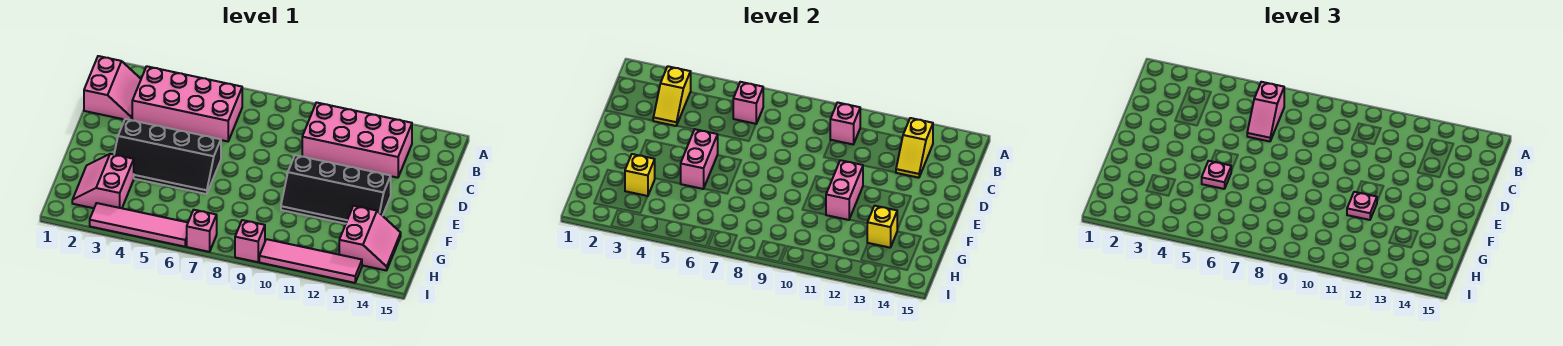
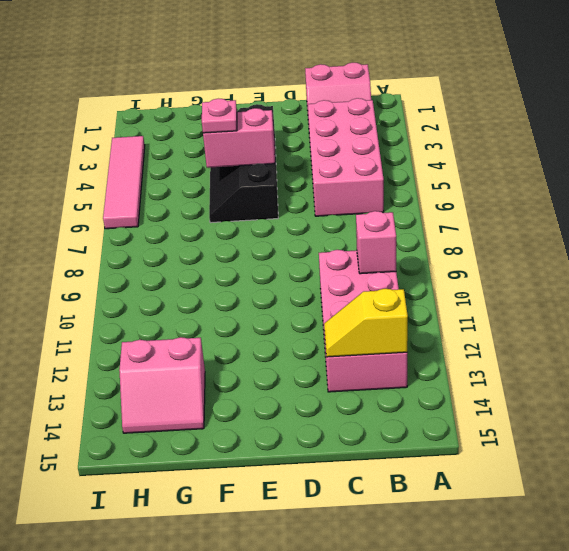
none -> black 2x4 slope [281,155,391,224]
none -> pink 2x2 slope [72,154,134,208]
none -> pink 1x1 brick [187,210,217,252]

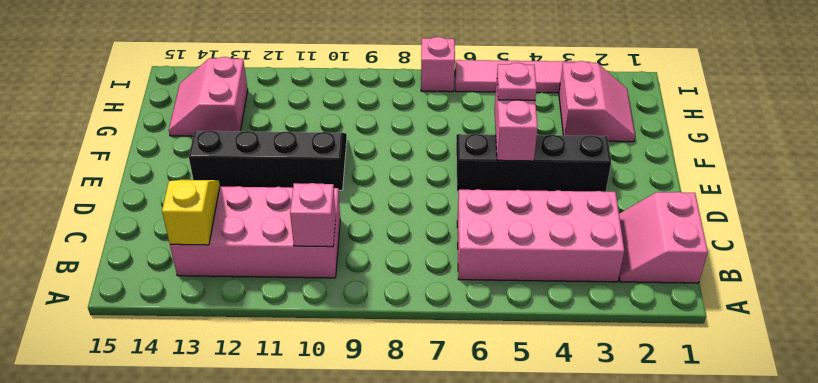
none -> pink 1x1 brick [235,220,265,262]
none -> pink 1x4 tile [259,239,362,283]
none -> yellow 1x2 slope [653,66,691,126]

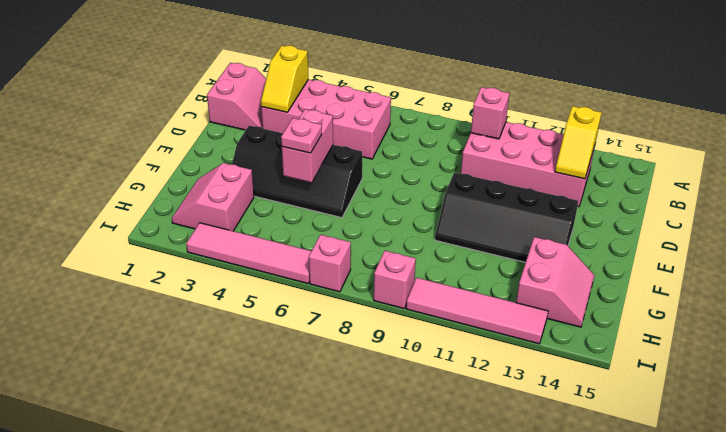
none -> pink 1x1 brick [733,82,763,124]
none -> pink 1x2 brick [826,160,863,220]
none -> yellow 1x1 brick [625,154,655,196]

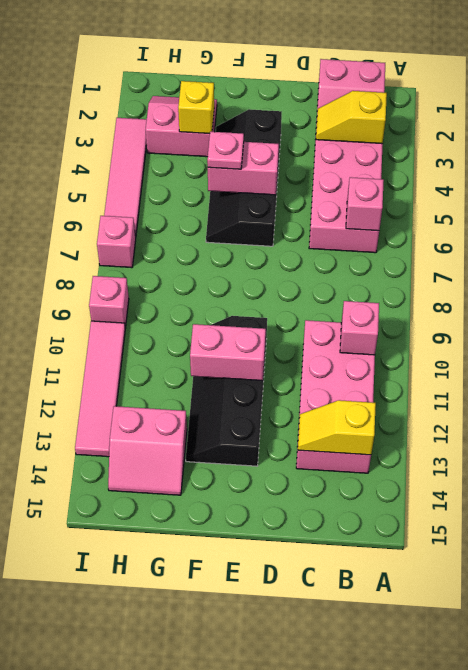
none -> yellow 1x1 brick [867,206,897,248]
none -> pink 1x2 slope [1247,82,1284,141]
none -> pink 1x1 plate [1347,192,1377,220]

